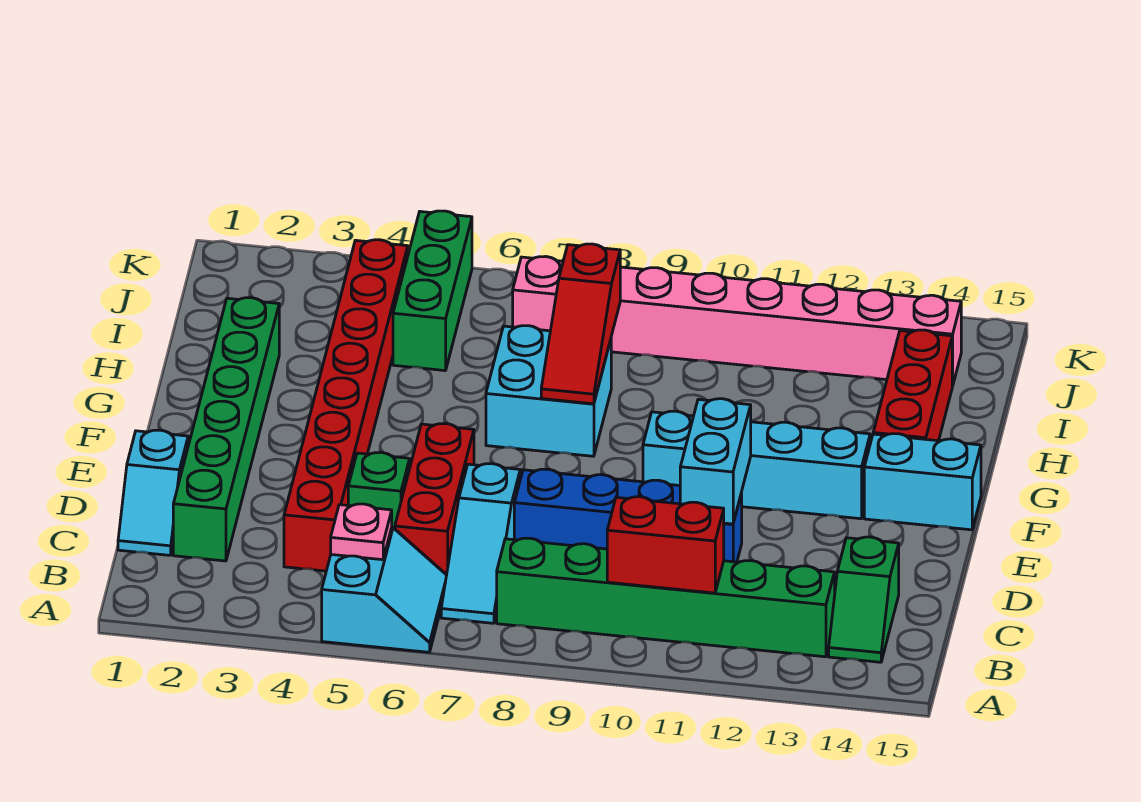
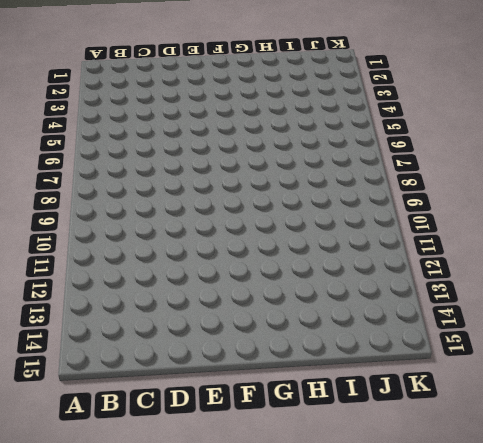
none -> cyan 2x2 slope [322,527,447,652]
none -> cyan 1x3 slope [441,464,520,623]
none -> green 1x6 brick [497,538,835,657]

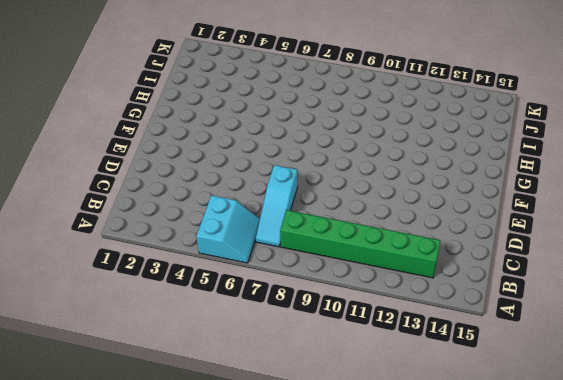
none -> green 1x2 slope [829,537,899,662]
none -> cyan 1x2 slope [118,430,188,555]
none -> green 1x6 brick [173,298,279,561]

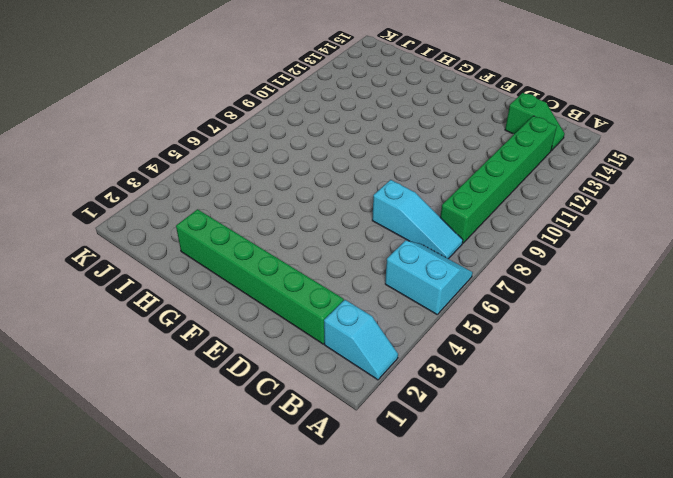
cyan 1x2 slope [324,300,398,380] -> cyan 1x2 slope moved to [118,430,188,555]
none -> red 1x8 brick [284,240,408,571]
none -> red 1x3 brick [395,424,474,575]
none -> green 1x1 brick [348,452,410,529]

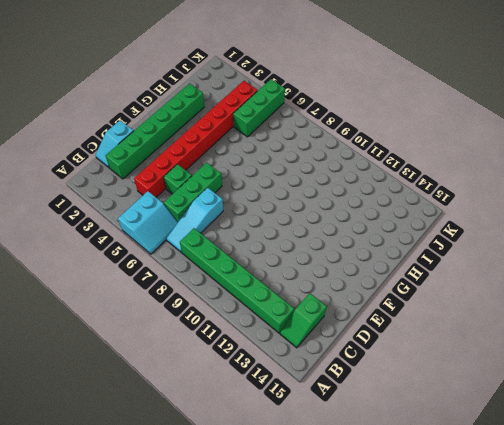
green 1x3 brick [164,163,222,222] -> red 1x3 brick [395,424,474,575]
none -> blue 1x4 brick [514,469,742,562]
none -> cyan 1x4 brick [643,411,870,519]
none -> cyan 1x2 brick [864,434,981,530]

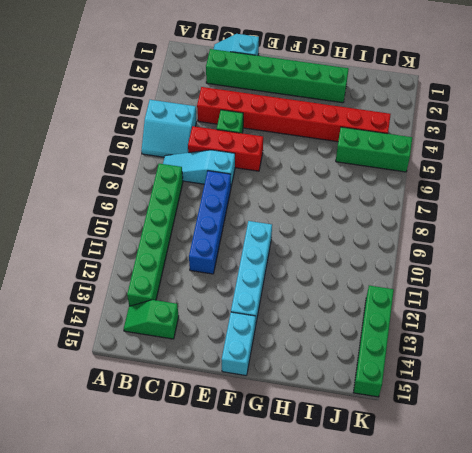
green 1x4 brick [353,286,394,397] -> none
none -> cyan 2x2 brick [486,326,611,456]
none -> red 1x3 brick [873,330,952,441]
none -> pink 1x8 brick [513,256,961,386]

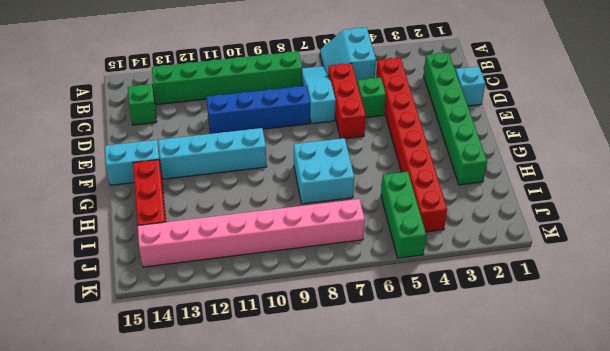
none -> pink 1x1 plate [331,504,392,560]
none -> red 1x2 brick [607,497,724,593]
none -> cyan 1x2 brick [680,399,751,524]

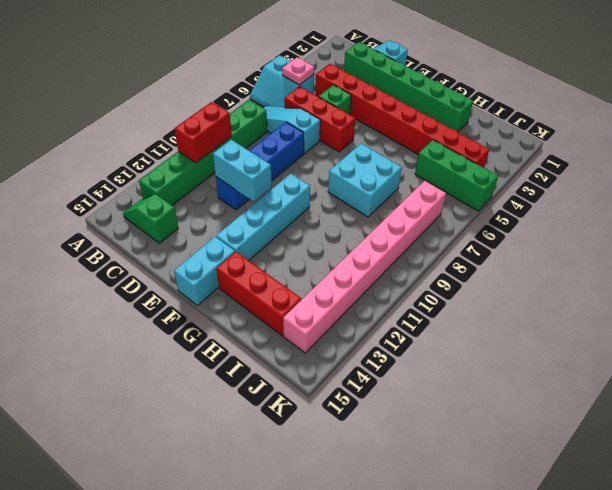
none -> red 1x3 slope [541,244,620,404]

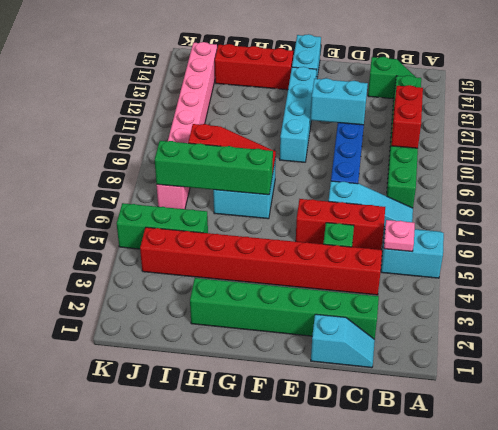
green 1x4 brick [155,141,273,195] -> none

